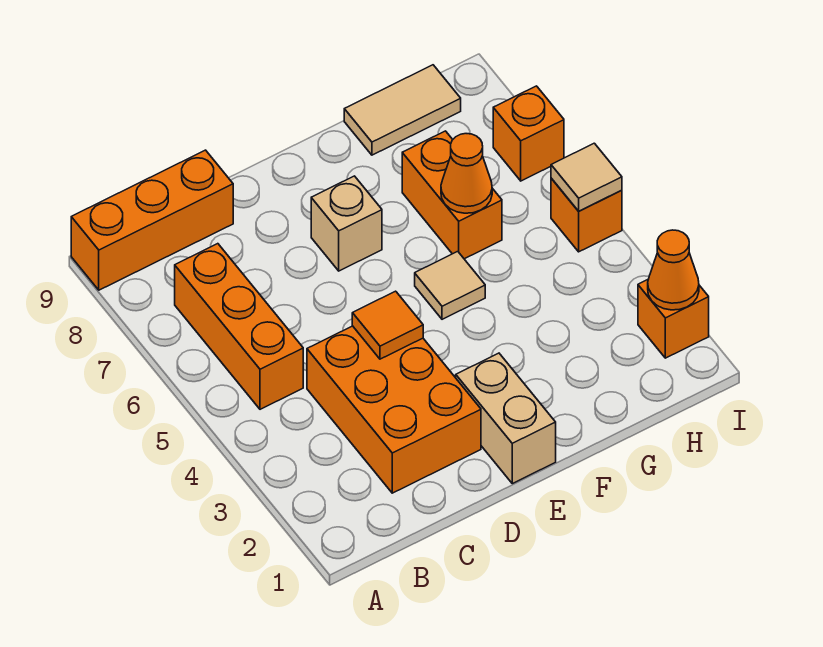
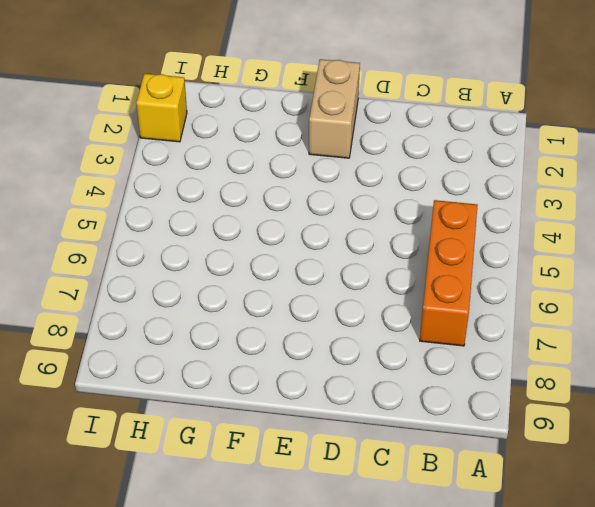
yellow 1x1 brick [136,74,187,142] -> orange 1x1 brick [638,280,709,358]
none -> orange 1x3 brick [71,150,233,290]
none -> orange 2x3 brick [307,326,481,493]
none -> tan 1x1 brick [311,176,382,271]

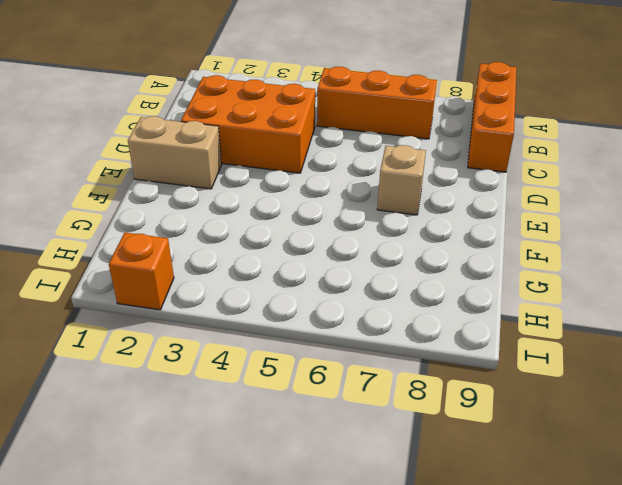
none -> tan 1x1 tile [415,252,485,319]
none -> orange 1x2 brick [402,131,502,259]
none -> tan 1x2 tile [344,65,461,155]

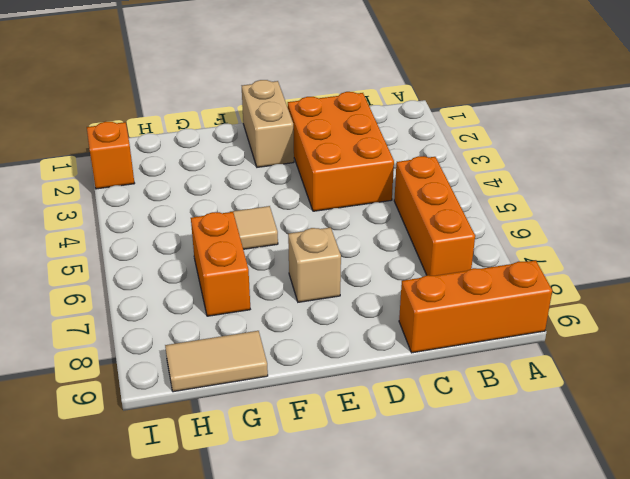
none -> orange 1x1 brick [551,178,622,252]
none -> orange 1x1 brick [493,86,564,181]
none -> orange 1x1 tile [352,291,423,359]

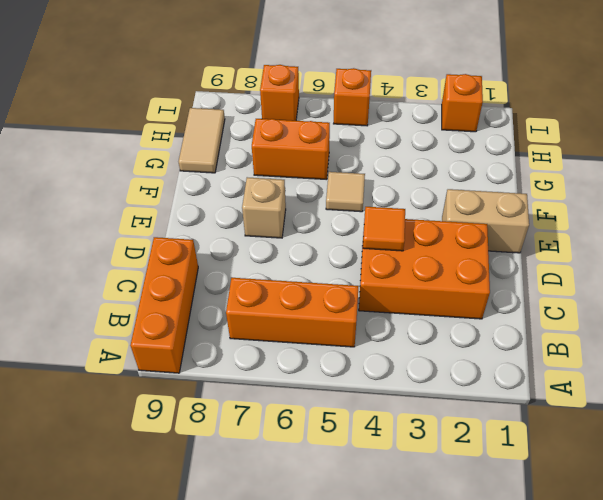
none -> orange 1x1 cone [441,134,492,213]
none -> orange 1x1 cone [648,230,699,310]
none -> tan 1x1 tile [551,143,622,211]

